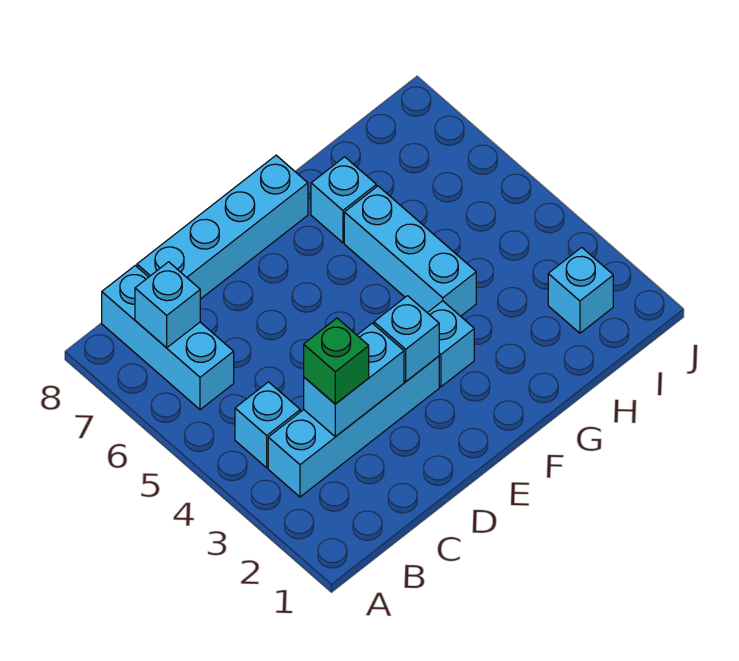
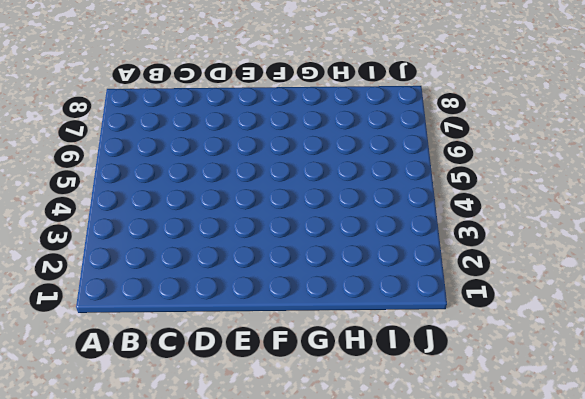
none -> cyan 1x4 brick [268,356,439,497]
none -> cyan 1x1 brick [235,382,300,468]
none -> cyan 1x3 brick [102,266,234,410]

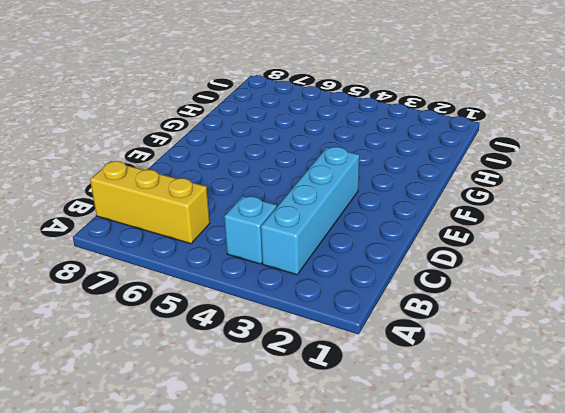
yellow 1x3 brick [90,161,210,244] -> cyan 1x3 brick [102,266,234,410]
none -> cyan 1x4 brick [137,155,308,299]
none -> cyan 1x1 brick [428,301,474,387]
none -> cyan 1x3 brick [344,186,476,316]

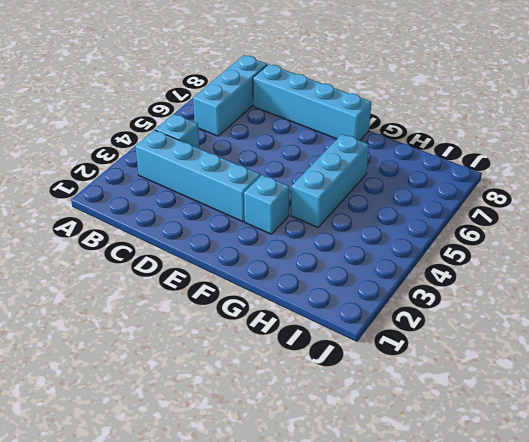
none -> cyan 1x1 brick [311,157,376,243]
none -> cyan 1x1 brick [548,247,613,333]
none -> cyan 1x1 brick [135,262,200,348]

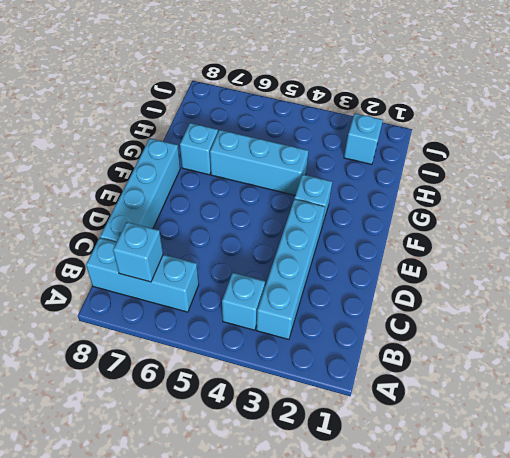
none -> cyan 1x2 brick [304,323,404,437]
none -> cyan 1x1 brick [374,296,439,381]
none -> green 1x1 brick [304,318,369,404]

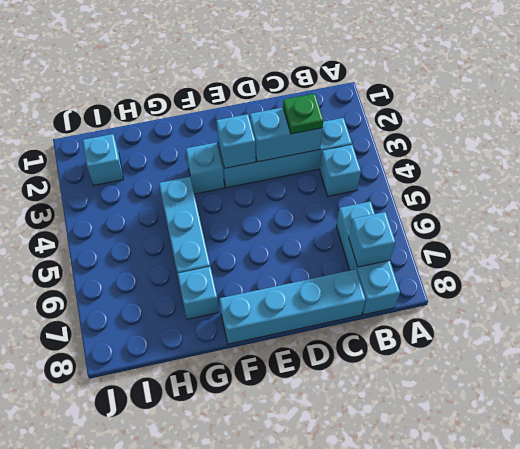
green 1x1 plate [283,94,323,134] -> green 1x1 brick [304,318,369,404]

